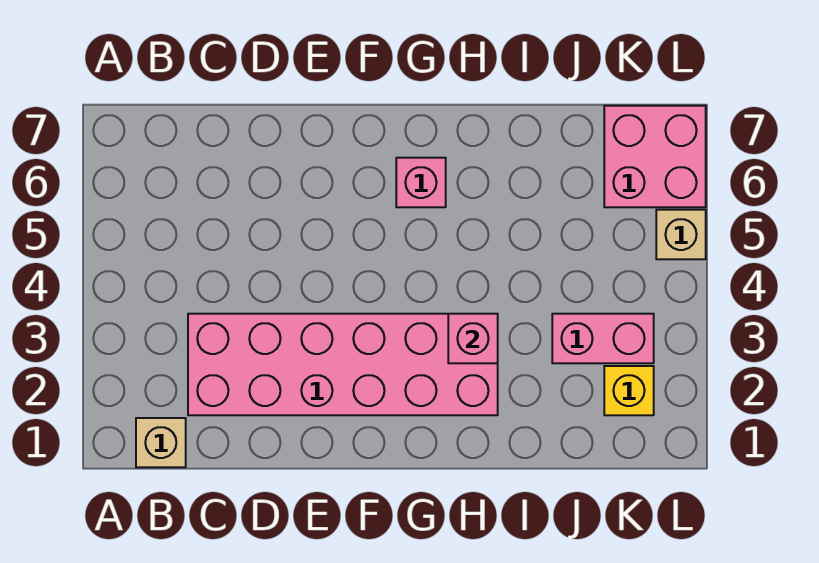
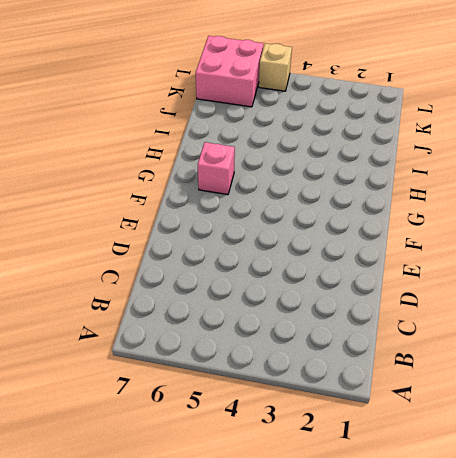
none -> tan 1x1 brick [136,418,186,467]
none -> pink 2x6 brick [188,314,498,415]

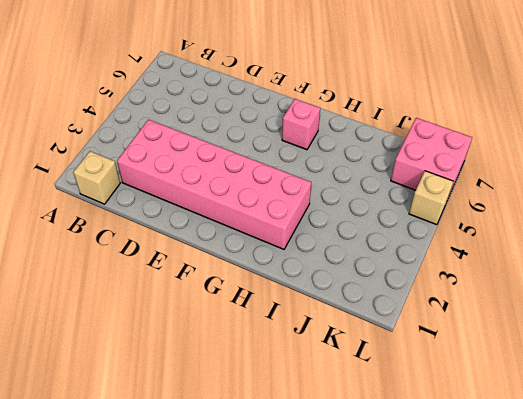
none -> pink 1x2 brick [552,314,654,363]
none -> yellow 1x1 brick [604,366,654,415]

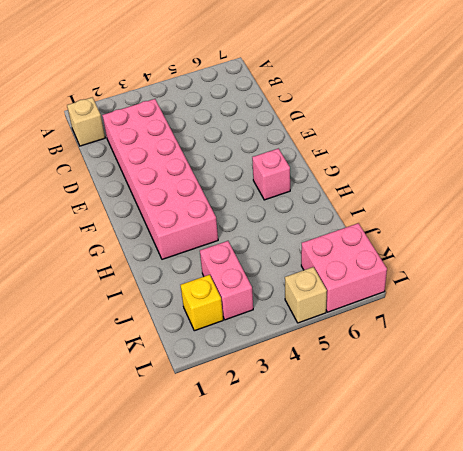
none -> pink 1x1 brick [448,314,498,363]

